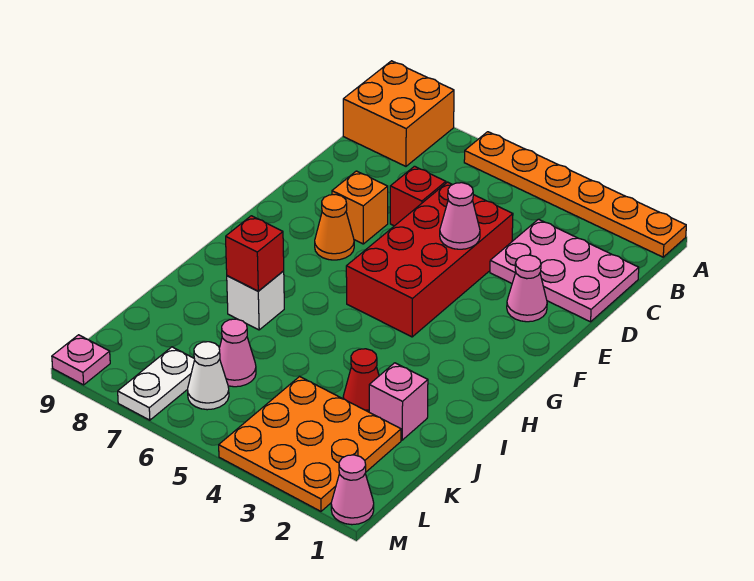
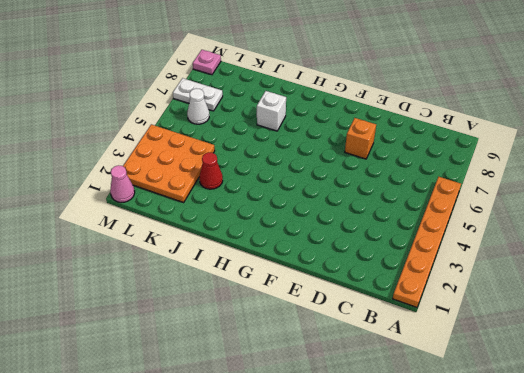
none -> orange 2x2 brick [343,61,454,166]
none -> pink 2x3 plate [490,219,639,322]
none -> red 2x4 brick [346,182,513,337]

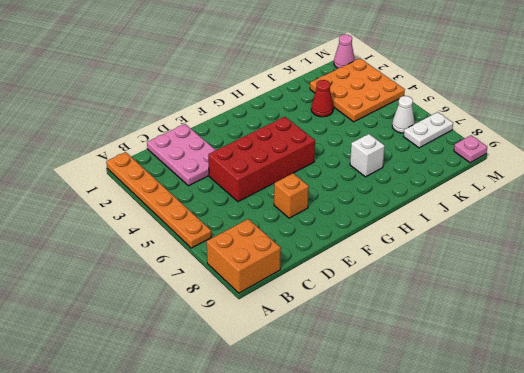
none -> red 1x1 brick [390,166,446,226]
none -> pink 1x1 cone [507,255,547,322]
none -> orange 1x1 cone [315,194,354,260]

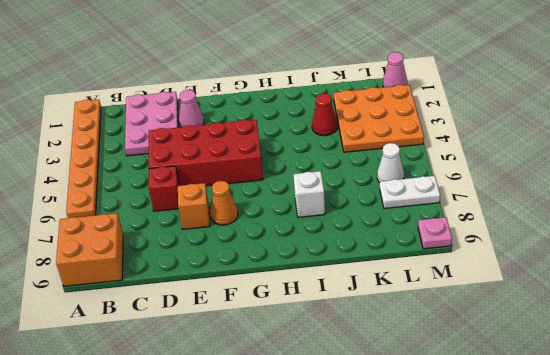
none -> pink 1x1 brick [369,363,428,440]
none -> pink 1x1 cone [219,319,256,387]
none -> pink 1x1 cone [440,183,480,249]

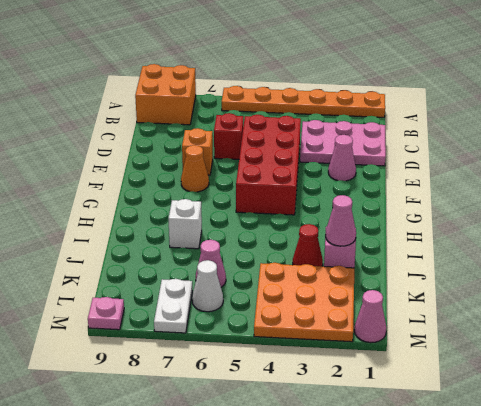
pink 1x1 cone [325,195,356,246] -> pink 1x1 cone moved to [440,183,480,249]
none -> red 1x1 brick [226,216,284,291]

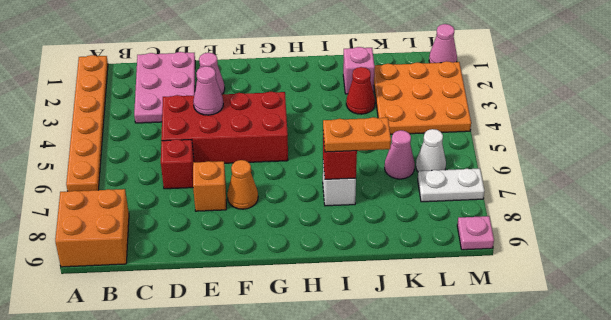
orange 1x2 plate [323,117,391,152] -> none

